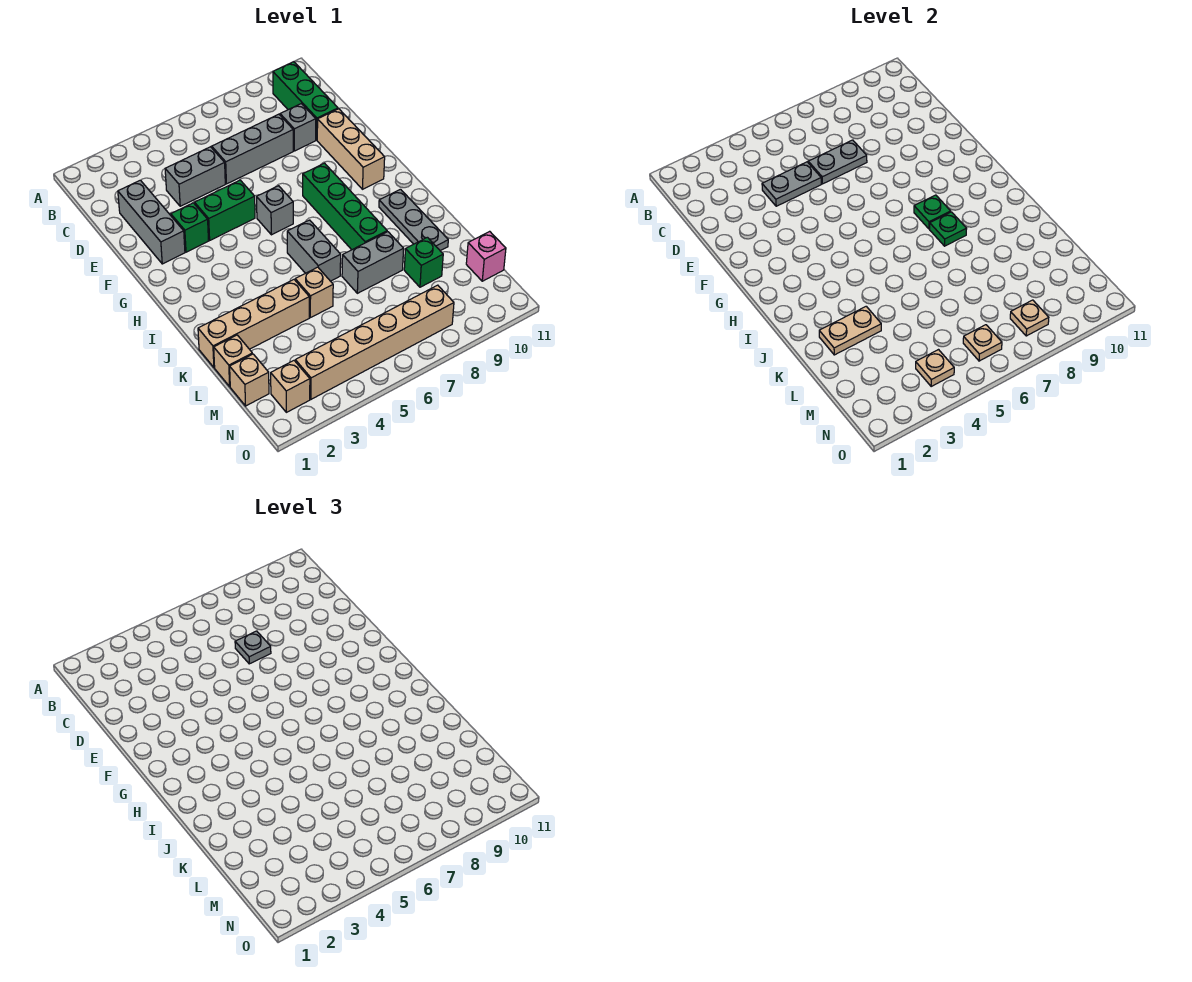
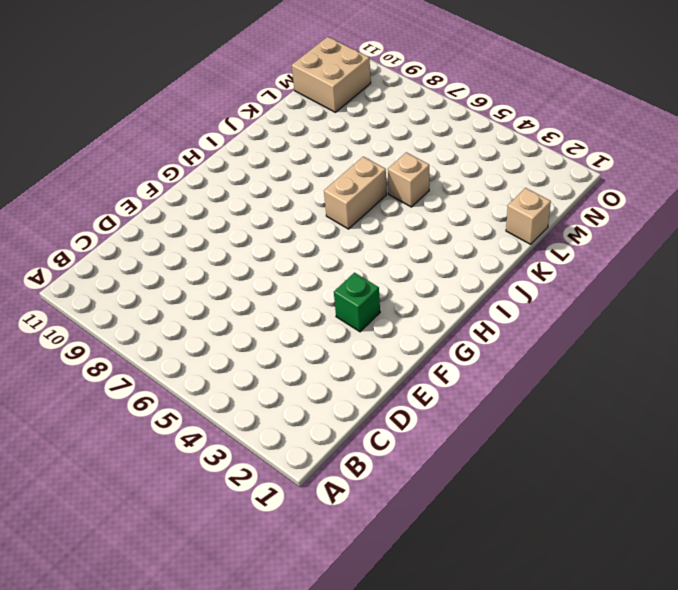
tan 1x2 brick [324,157,387,229] -> grey 1x2 brick [287,220,341,281]
tan 2x2 brick [292,37,371,112] -> pink 1x1 brick [466,231,506,281]
none -> green 1x3 brick [273,62,338,140]
none -> grey 1x3 brick [118,180,185,264]
none -> grey 1x2 brick [165,147,225,206]
none -> grey 1x3 brick [212,114,293,184]

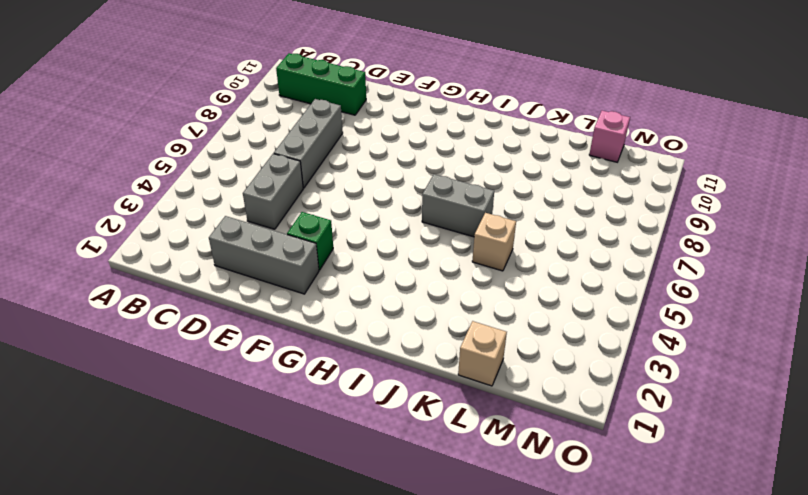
none -> grey 1x1 brick [280,104,316,151]
none -> tan 1x3 brick [317,109,385,189]
none -> green 1x2 brick [195,180,255,240]
none -> grey 1x1 brick [257,186,293,235]

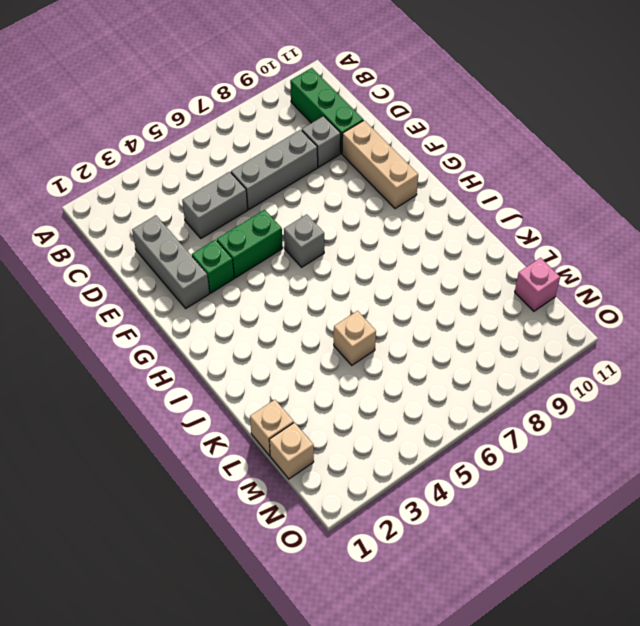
none -> green 1x4 brick [303,163,387,250]
none -> grey 1x2 brick [287,220,341,281]
none -> grey 1x3 plate [379,189,448,251]
none -> tan 1x4 brick [198,280,309,367]

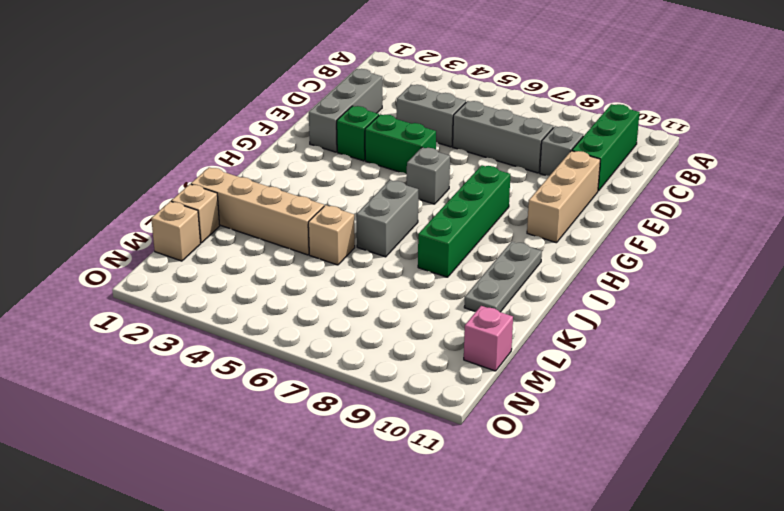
none -> grey 1x2 brick [342,232,404,293]
none -> green 1x1 brick [404,237,443,287]
none -> tan 1x1 brick [271,361,310,412]
none -> tan 1x6 brick [295,285,454,399]

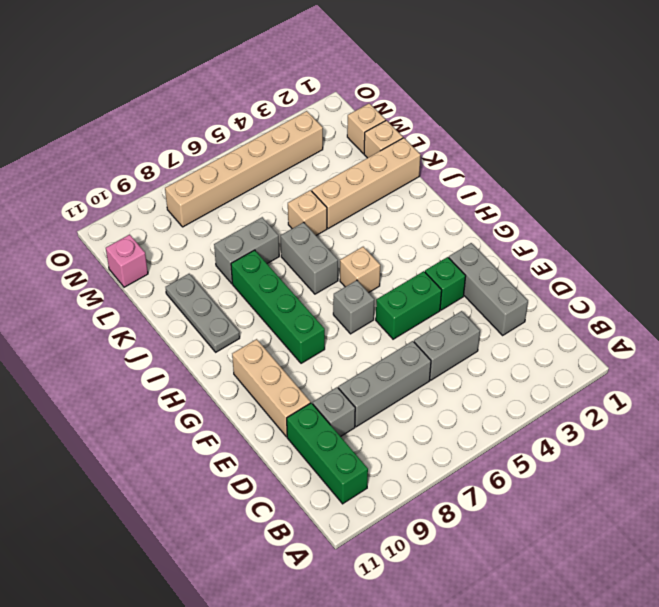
tan 1x1 brick [340,247,380,293] -> tan 1x1 brick moved to [271,361,310,412]
none -> green 1x1 brick [404,237,443,287]
none -> grey 1x2 plate [762,162,821,206]
none -> grey 1x2 plate [808,140,867,184]
none -> green 1x1 plate [914,195,951,229]

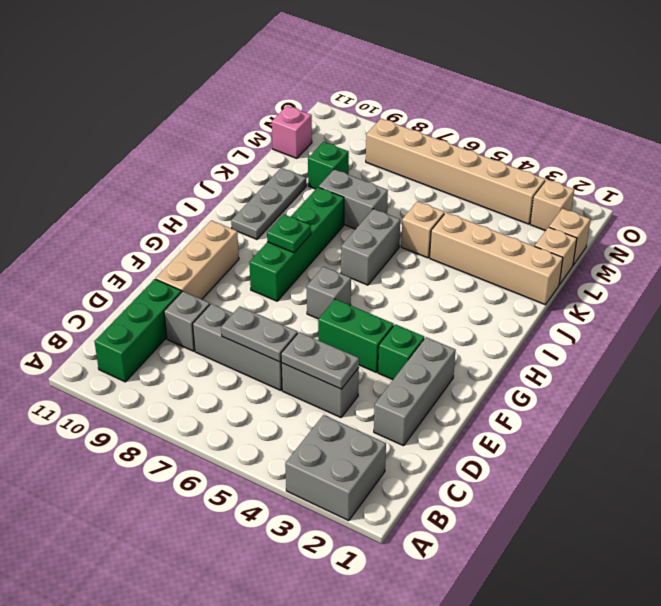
grey 2x2 brick [285,415,386,521] -> none
none -> green 1x1 plate [930,212,967,246]
none -> tan 1x2 plate [819,306,881,355]
none -> tan 1x1 plate [916,350,954,386]
none -> tan 1x1 plate [963,325,1002,361]

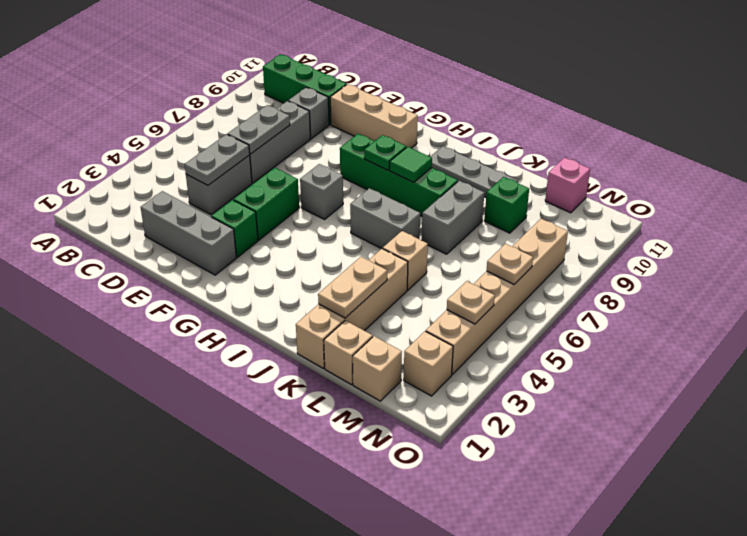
green 1x1 tile [390,147,432,183] -> green 1x1 plate [930,212,967,246]
none -> tan 1x1 plate [1010,300,1049,336]
none -> grey 1x1 plate [235,631,271,664]

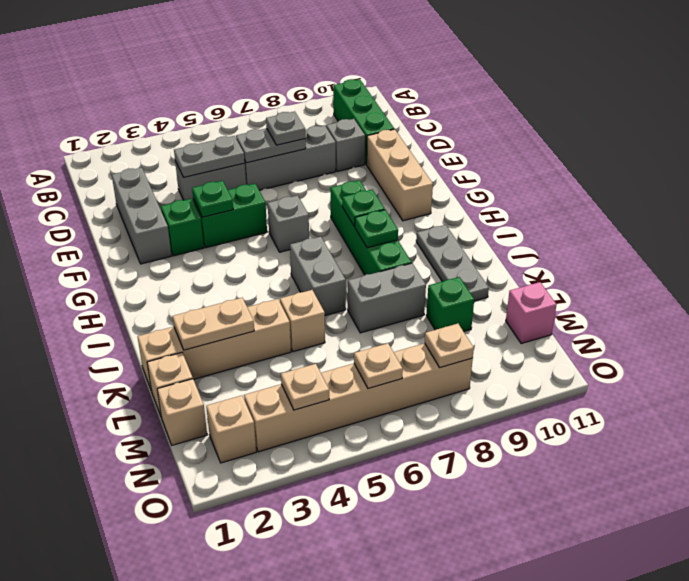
green 1x1 plate [192,181,233,217] -> none

